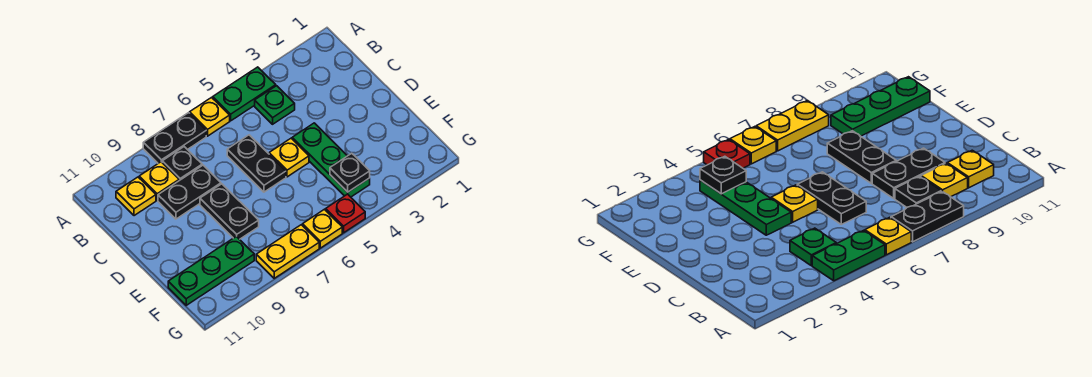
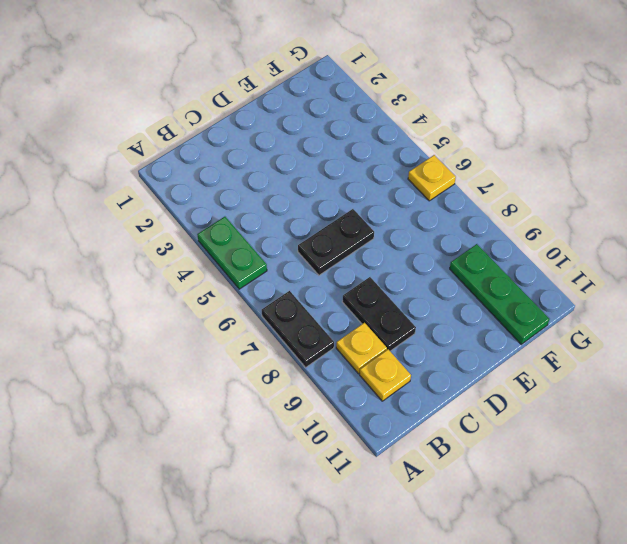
none -> yellow 1x1 plate [190,98,230,136]
none -> green 1x1 plate [255,86,295,124]
none -> black 1x1 plate [162,147,202,181]

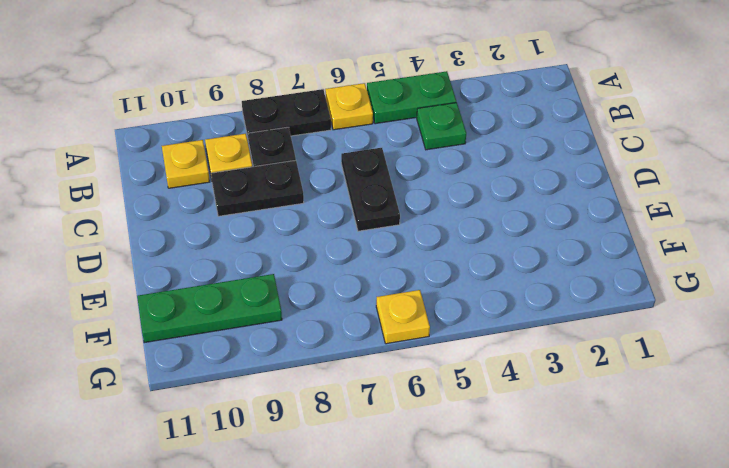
none -> green 1x3 plate [292,123,370,197]
none -> yellow 1x1 plate [269,138,309,177]
none -> black 1x2 plate [200,184,259,239]

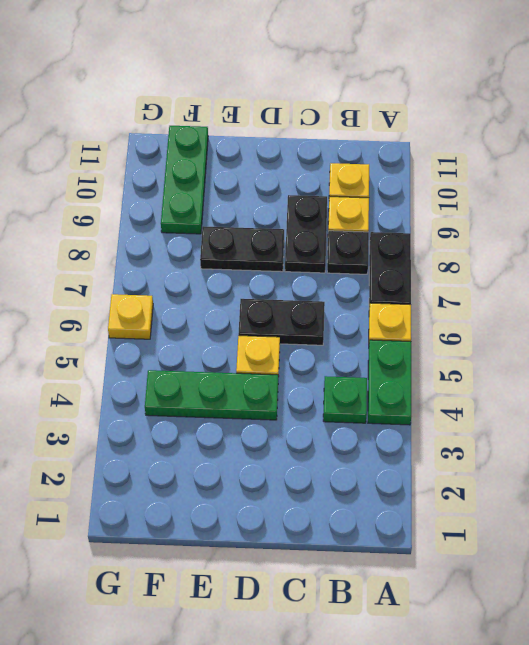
none -> red 1x1 plate [326,194,365,233]
none -> yellow 1x2 plate [256,225,319,278]
none -> black 1x1 plate [330,153,370,192]

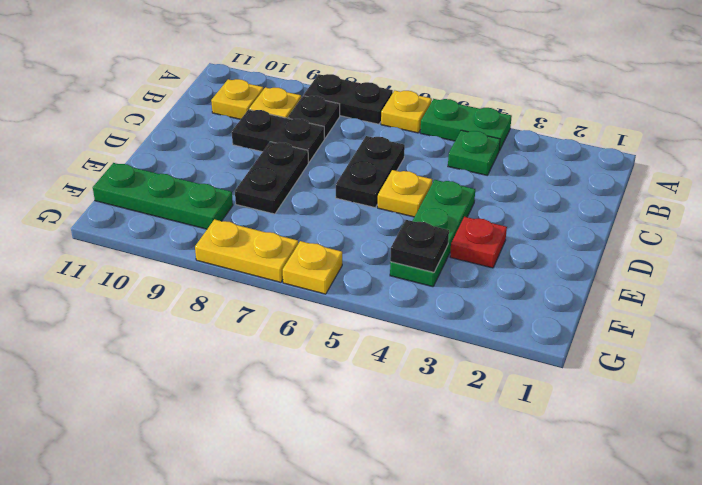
red 1x1 plate [450,217,507,268] -> red 1x1 plate moved to [326,194,365,233]

